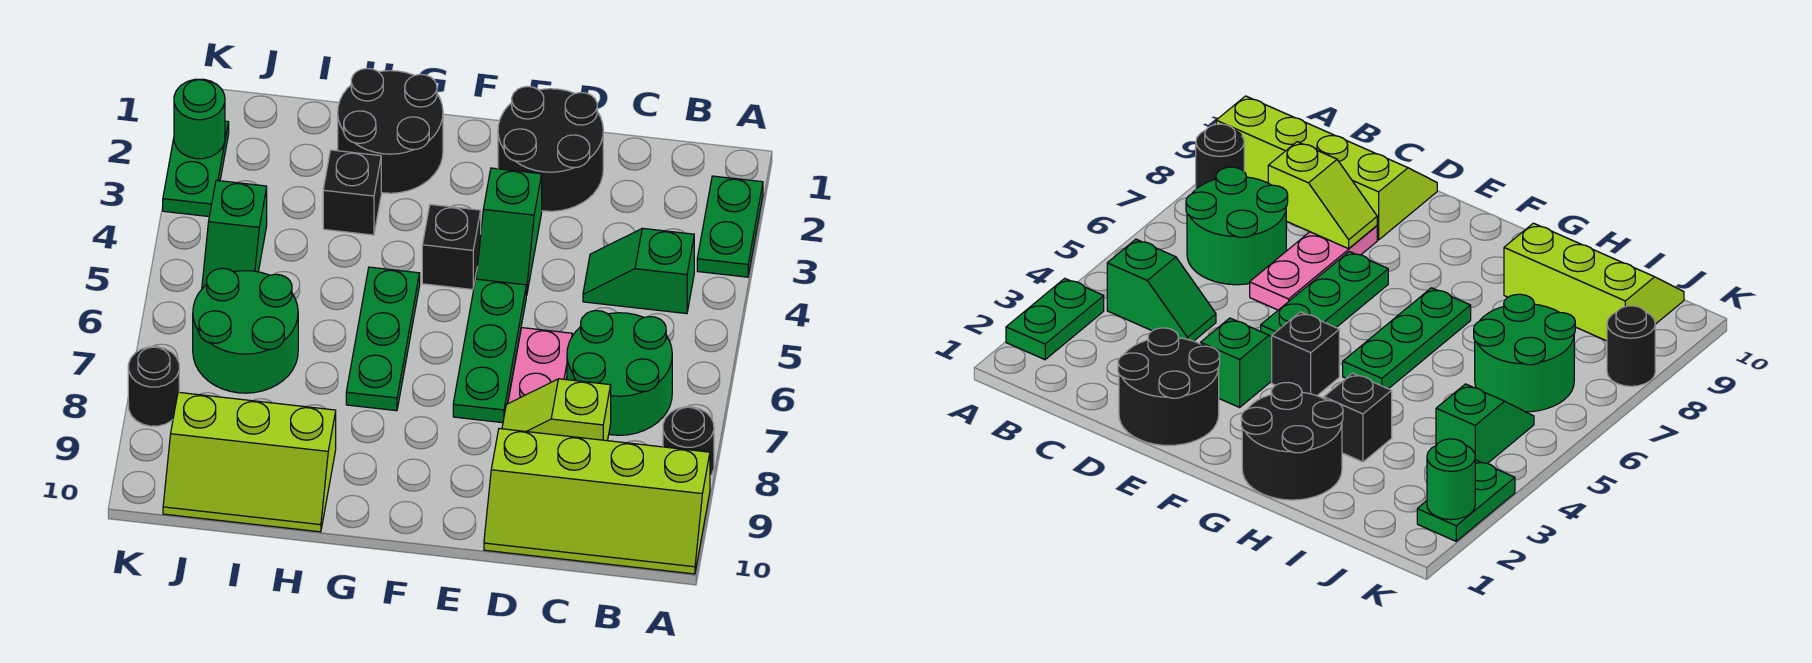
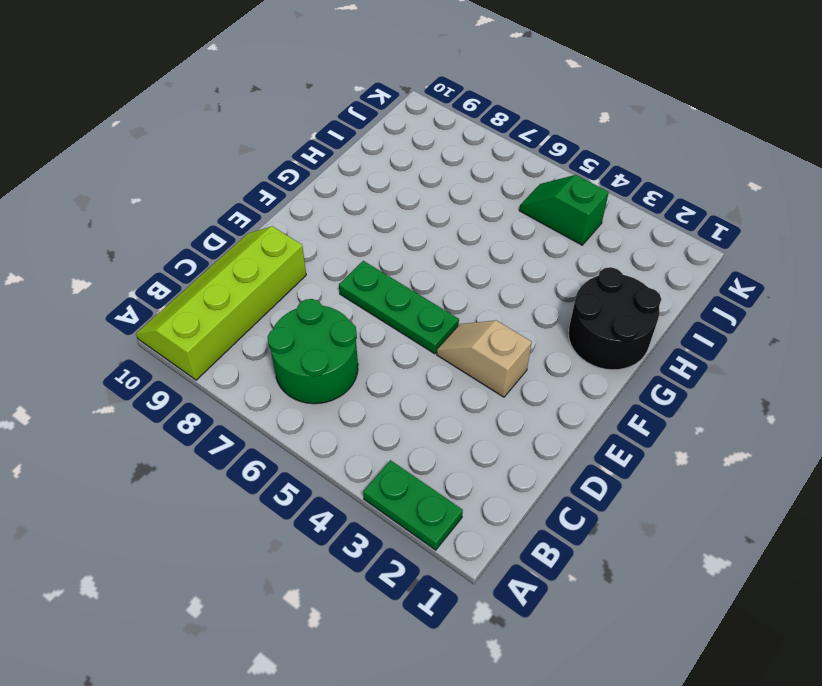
tan 1x2 slope [437,320,532,397] -> green 1x2 slope [476,168,542,296]
none -> black 1x1 round brick [663,407,714,476]
none -> green 1x2 slope [583,228,694,314]
none -> black 2x2 round brick [498,87,603,211]

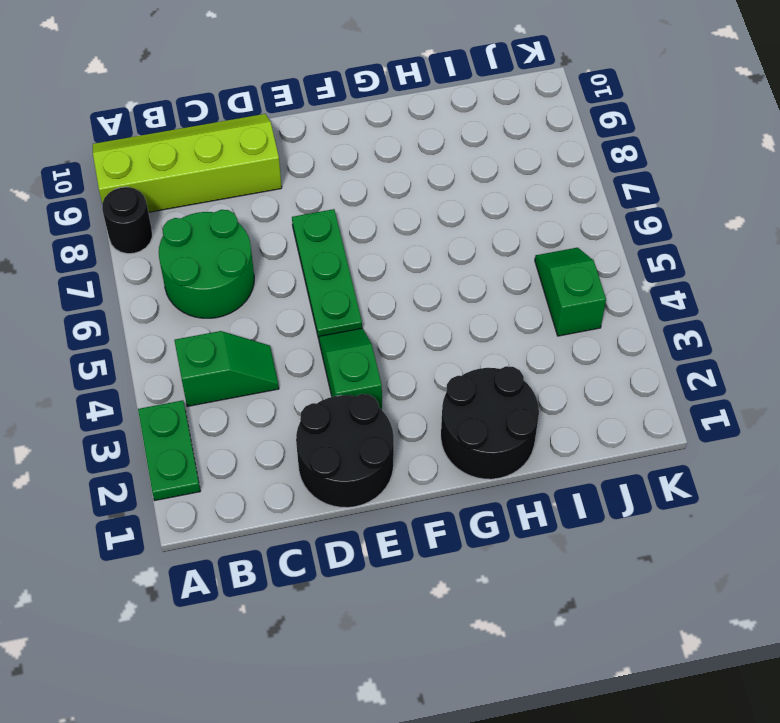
none -> pink 1x3 plate [508,328,572,404]
none -> black 1x1 brick [422,204,481,289]
none -> green 1x3 plate [346,267,420,411]

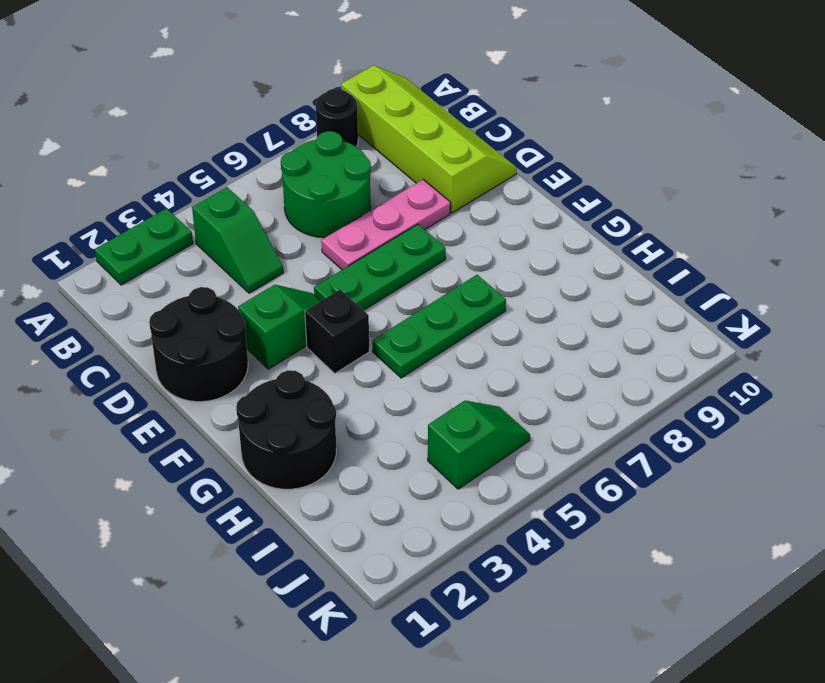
none -> black 1x1 brick [323,150,381,235]
none -> lime 2x3 slope [163,392,336,532]
none -> green 2x2 round brick [193,268,298,393]

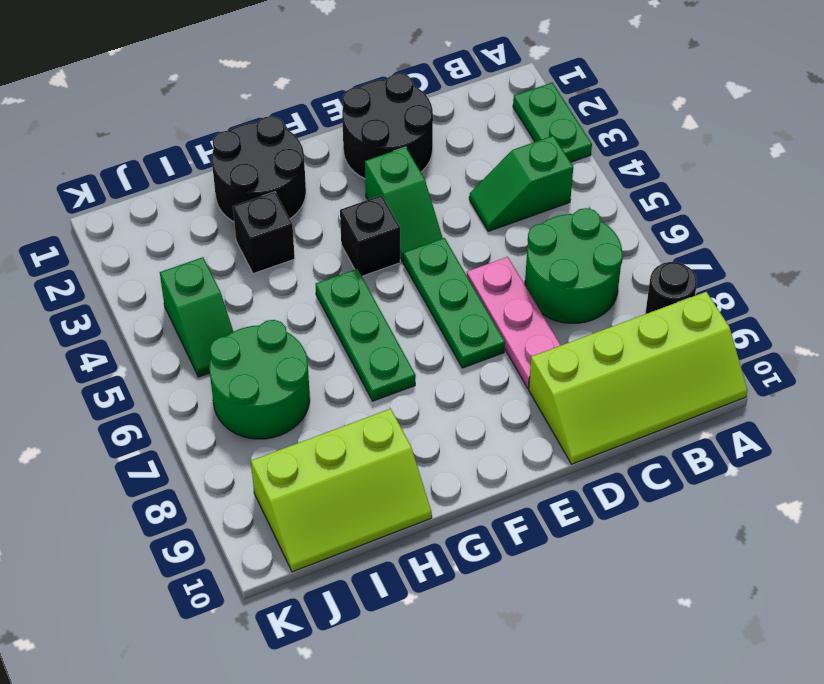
none -> green 1x2 plate [163,121,229,216]
none -> black 1x1 round brick [128,347,179,426]
none -> lime 1x2 slope [502,379,611,441]

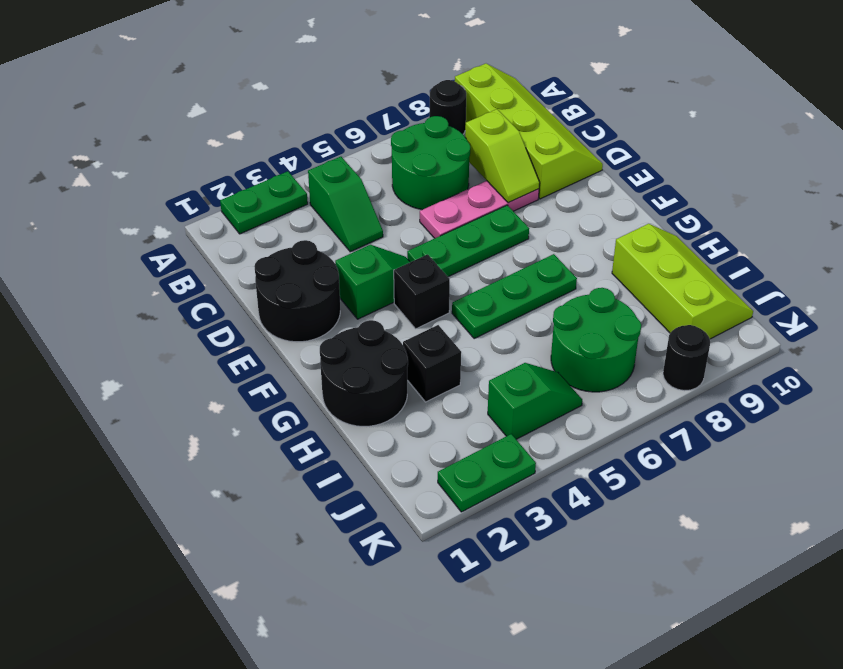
none -> green 1x1 round brick [174,79,225,159]

